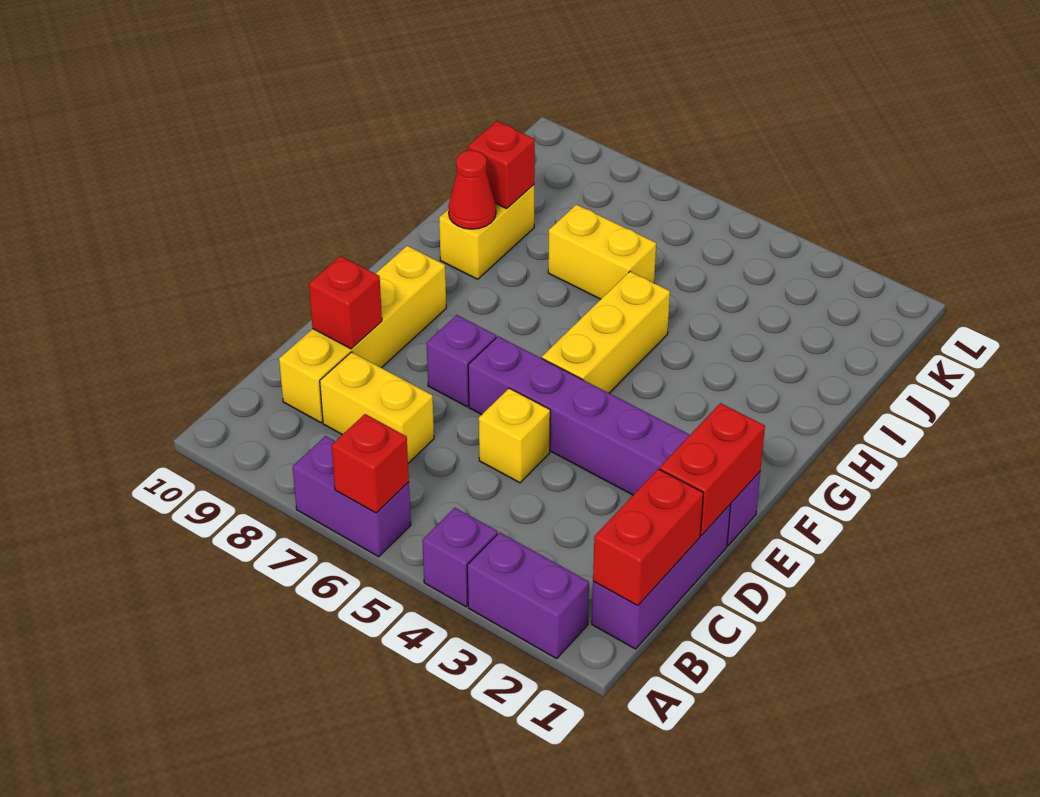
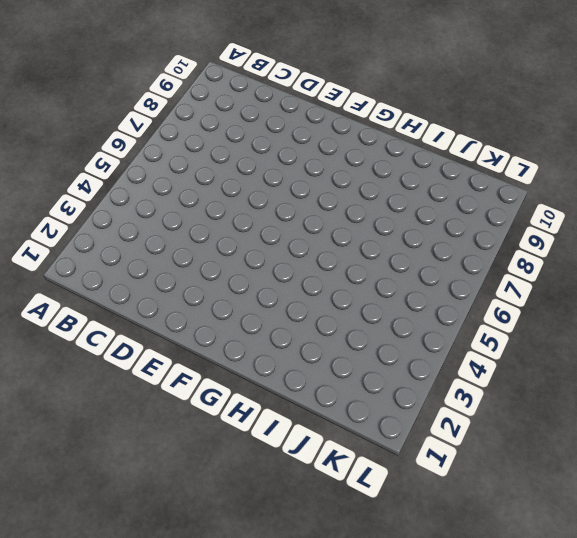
none -> purple 1x2 brick [467,532,589,659]
none -> purple 1x1 brick [422,508,497,607]
none -> purple 1x2 brick [293,436,411,557]

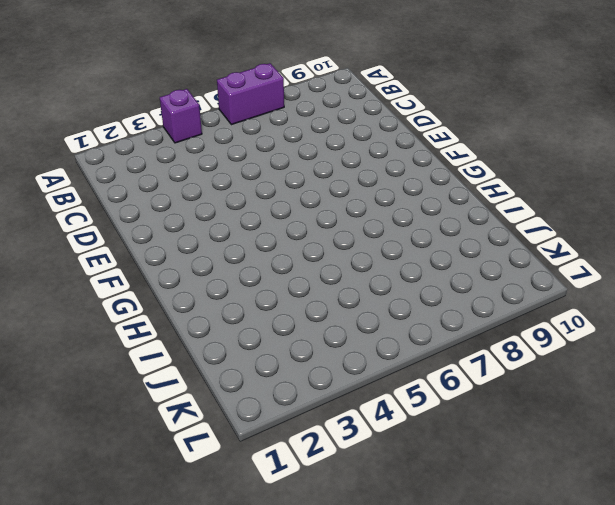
none -> purple 1x2 brick [467,532,589,659]
none -> purple 1x3 brick [592,504,731,649]
none -> yellow 1x2 brick [320,352,434,463]

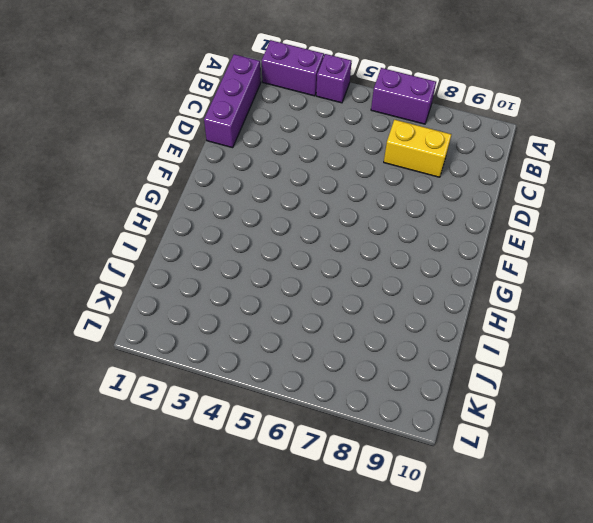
none -> yellow 1x4 brick [279,246,446,423]
none -> yellow 1x1 brick [479,388,550,483]
none -> purple 1x6 brick [468,336,760,545]

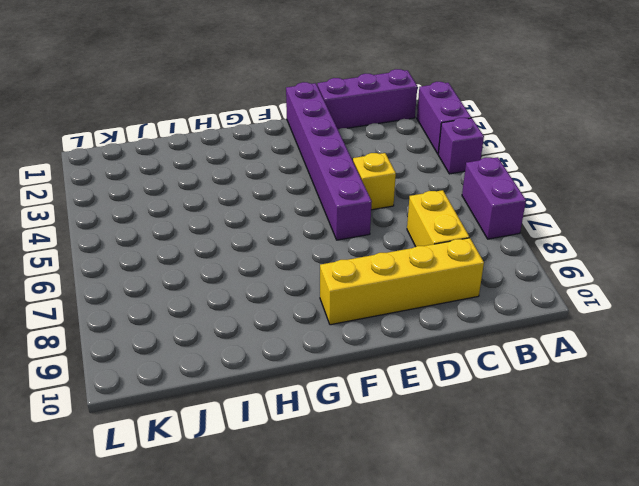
none -> purple 1x1 brick [427,315,496,407]
none -> yellow 1x3 brick [542,272,670,393]
none -> yellow 1x2 brick [439,185,534,279]

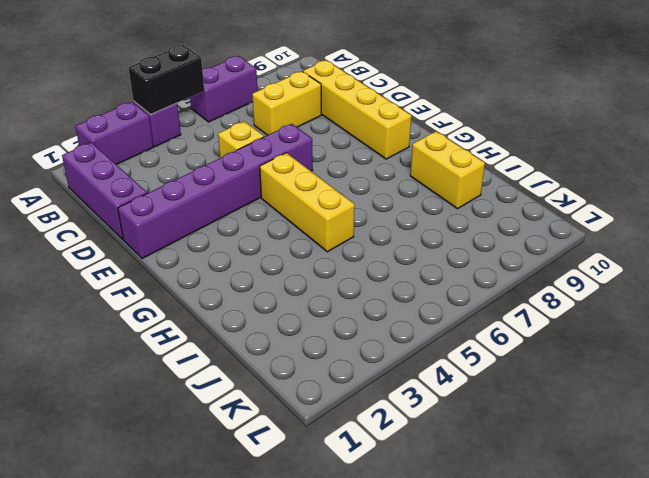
black 1x2 brick [128,45,204,115] -> none
none -> purple 1x1 brick [427,315,496,407]
none -> yellow 1x2 brick [548,205,656,299]
none -> red 1x1 brick [332,414,409,513]

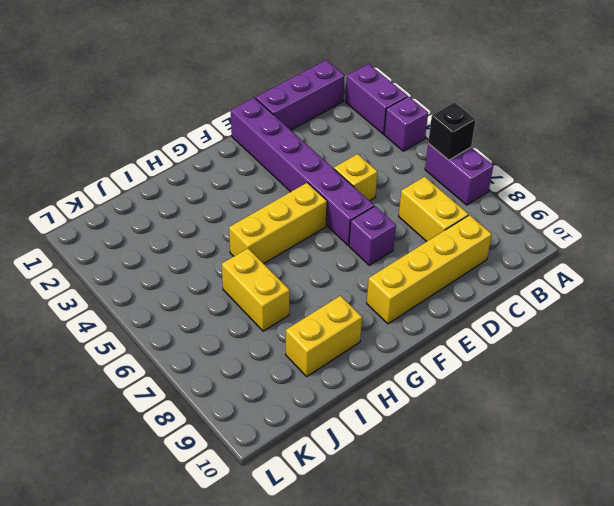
black 1x1 brick [428,103,476,160] -> red 1x1 brick [332,414,409,513]
none -> red 1x2 brick [593,469,703,606]
none -> red 1x2 brick [660,403,765,535]
none -> red 1x1 brick [309,256,382,349]

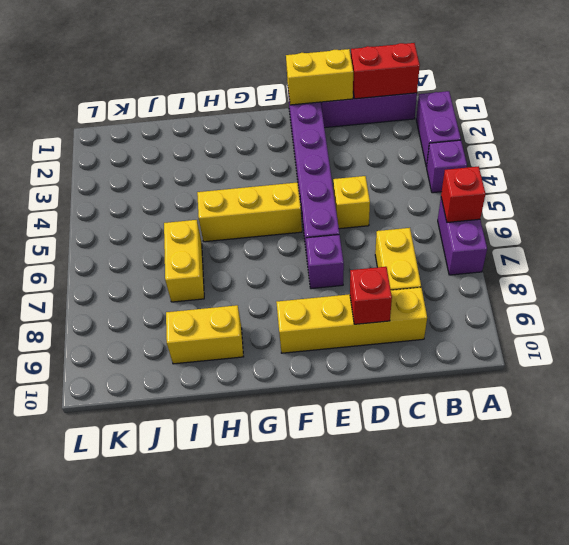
yellow 1x2 brick [286,49,353,105] -> red 1x2 brick [660,403,765,535]
none -> red 1x1 cone [448,150,496,229]
none -> red 1x1 brick [468,121,535,209]

